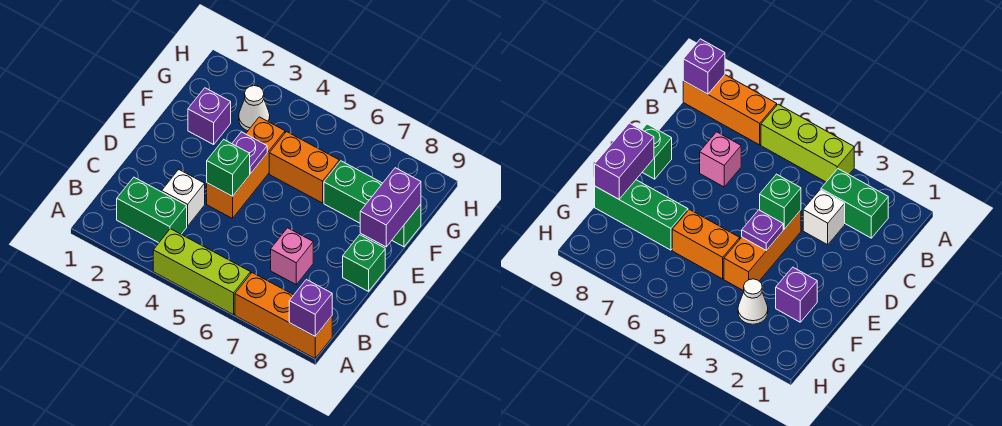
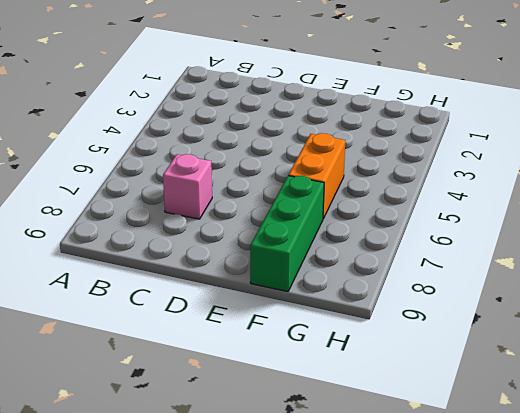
none -> lime 1x3 brick [153,229,251,315]
none -> orange 1x3 brick [235,273,332,358]
none -> green 1x2 brick [117,177,187,243]

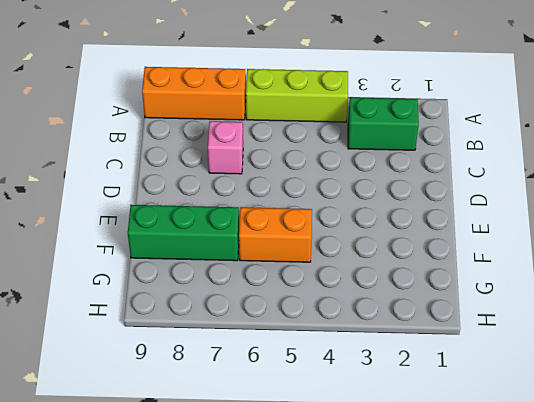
none -> white 1x1 brick [162,170,205,226]
none -> orange 1x3 brick [207,117,285,218]
none -> green 1x1 brick [343,235,385,292]

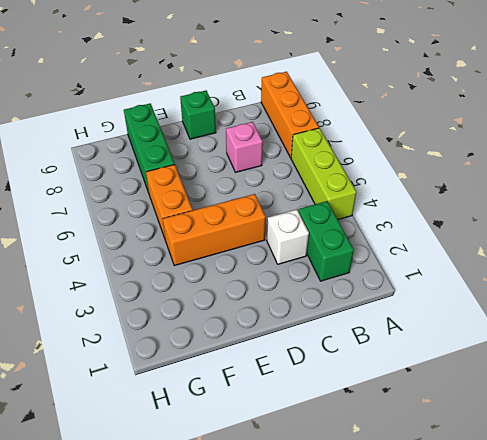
none -> purple 1x1 brick [188,88,231,145]
none -> white 1x1 cone [239,86,270,131]
none -> purple 1x1 brick [289,280,332,336]

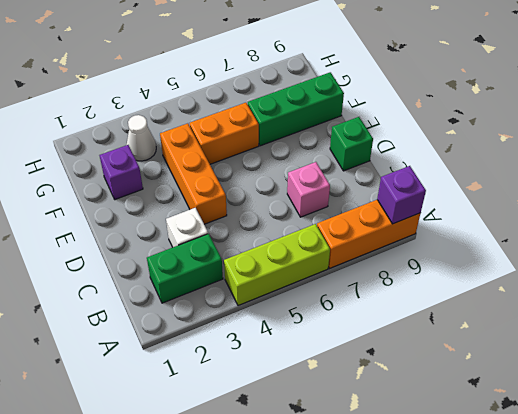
none -> green 1x1 brick [207,140,250,196]
none -> purple 1x1 plate [232,132,267,174]
none -> purple 1x2 brick [360,168,421,247]

